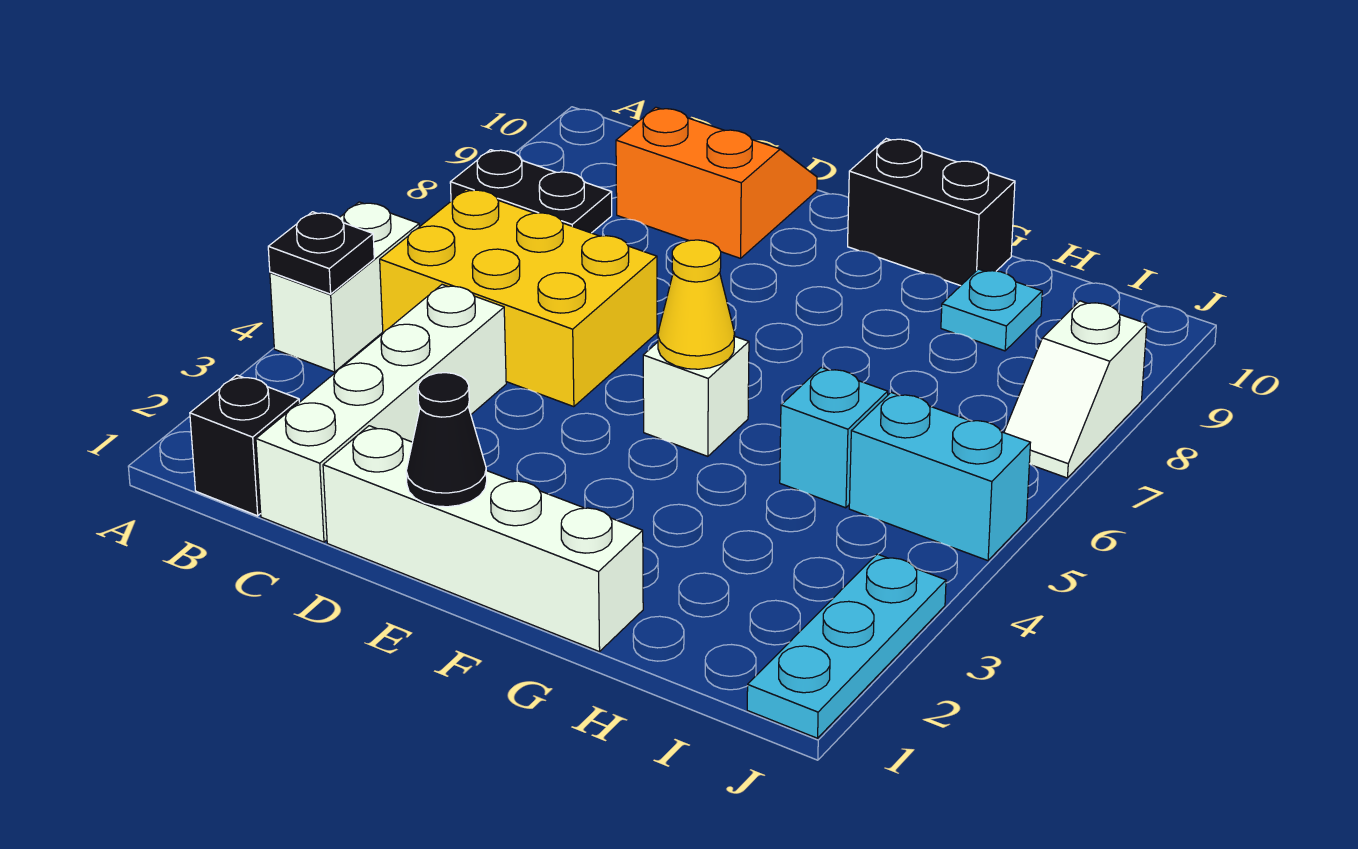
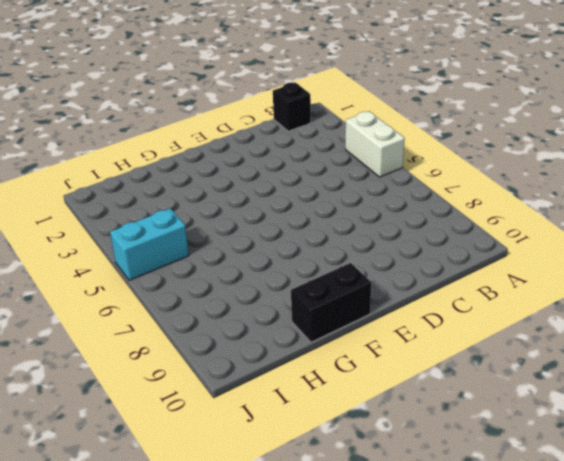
none -> black 1x2 plate [450,150,612,233]
none -> yellow 2x3 brick [380,189,657,407]
none -> white 1x4 brick [256,285,506,542]

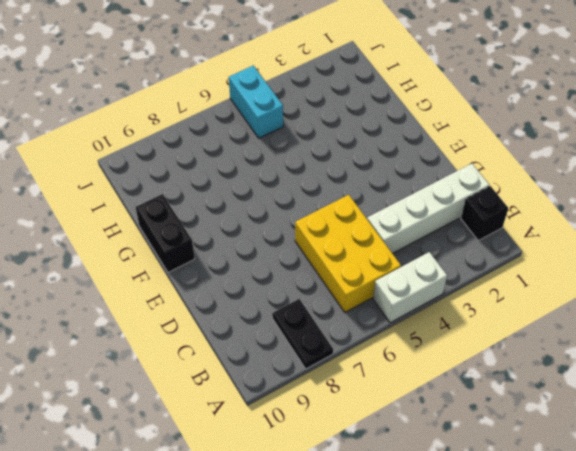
none -> orange 2x2 slope [616,107,817,258]
none -> white 1x4 brick [323,426,643,652]
none -> white 1x1 brick [643,337,749,456]

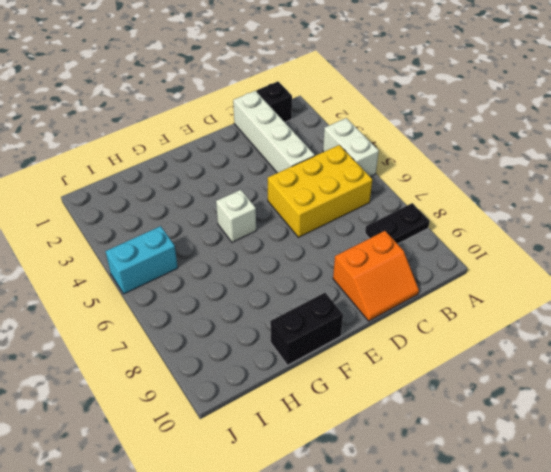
none -> white 1x4 brick [323,426,643,652]
none -> cyan 1x1 brick [780,367,888,508]
none -> cyan 1x1 plate [941,269,1042,351]

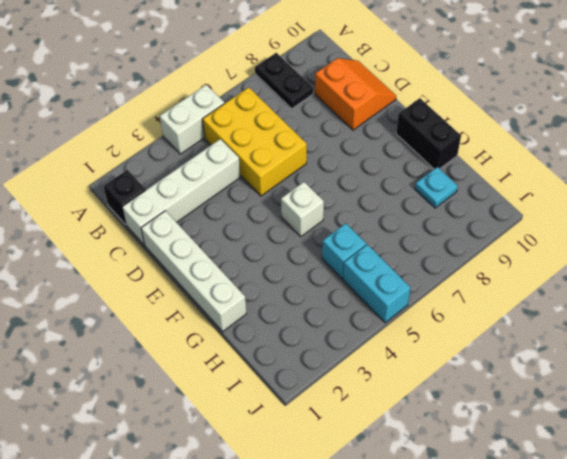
none -> cyan 1x3 plate [747,554,946,738]
none -> white 1x2 slope [1004,301,1147,478]
none -> black 1x1 plate [268,212,374,294]

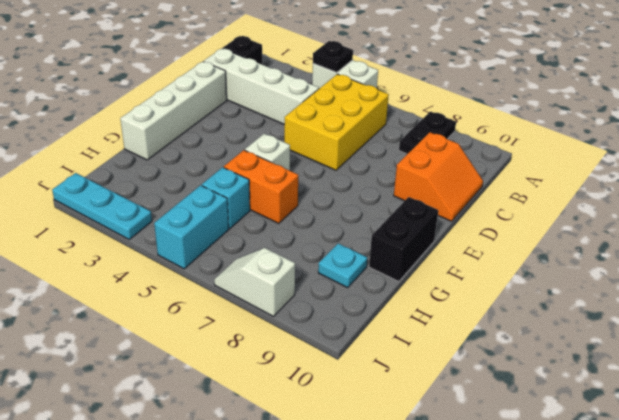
orange 1x2 brick [224,150,298,223] -> none
none -> black 1x1 cone [406,373,487,507]
none -> yellow 1x1 cone [658,240,735,369]

